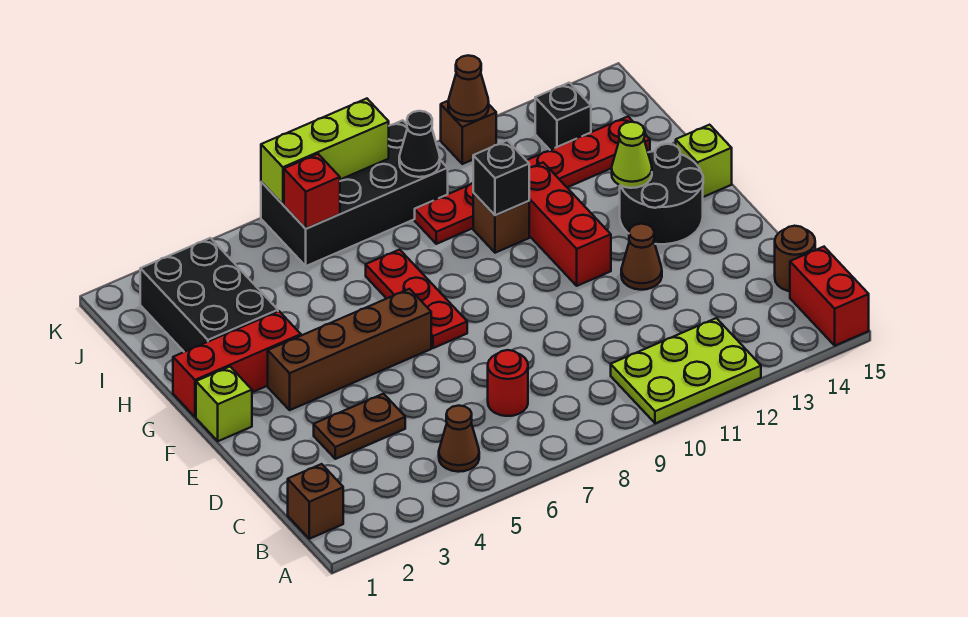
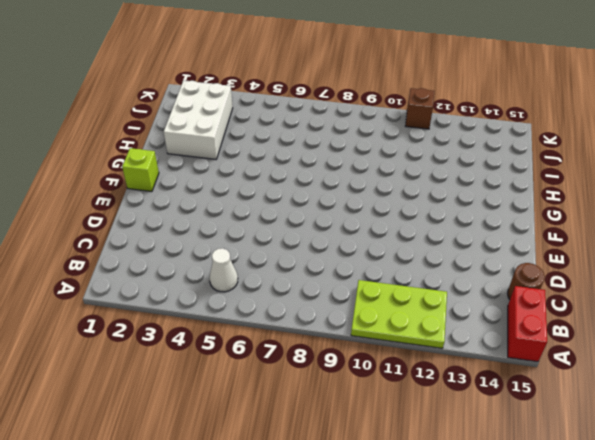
white 1x1 cone [209,248,238,292] -> brown 1x1 cone [439,406,479,472]
white 2x3 brick [164,81,233,159] -> black 2x3 brick [140,238,278,352]
none -> brown 1x1 brick [288,464,343,539]
none -> red 1x1 round brick [488,350,528,416]
none -> brown 1x2 plate [314,394,405,459]

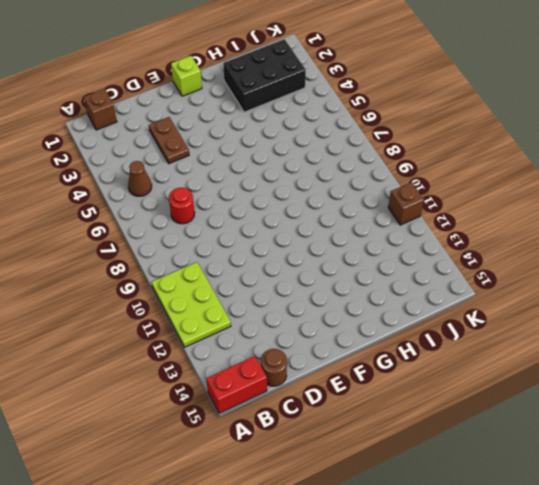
none -> brown 1x1 cone [621,224,662,290]
none -> brown 1x4 brick [268,289,431,410]
none -> red 1x3 plate [366,250,467,348]

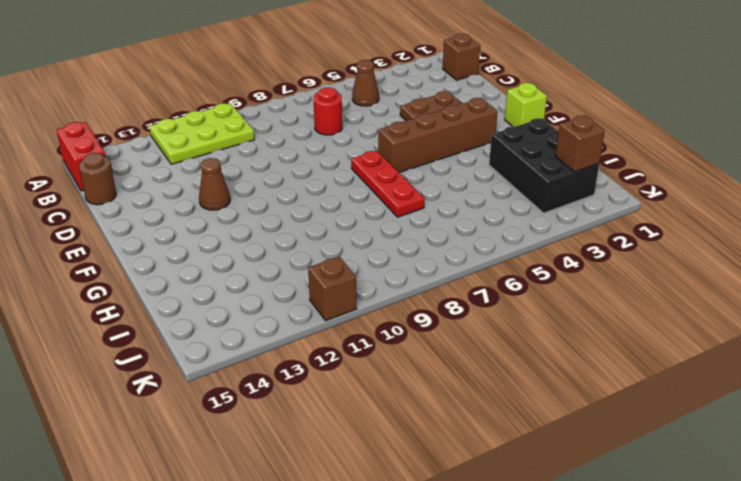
brown 1x1 brick [555,116,605,172] -> brown 1x1 brick moved to [473,193,529,253]
none -> red 1x3 brick [529,163,611,286]
none -> black 2x2 round brick [620,144,703,244]
none -> red 1x3 brick [173,311,301,417]

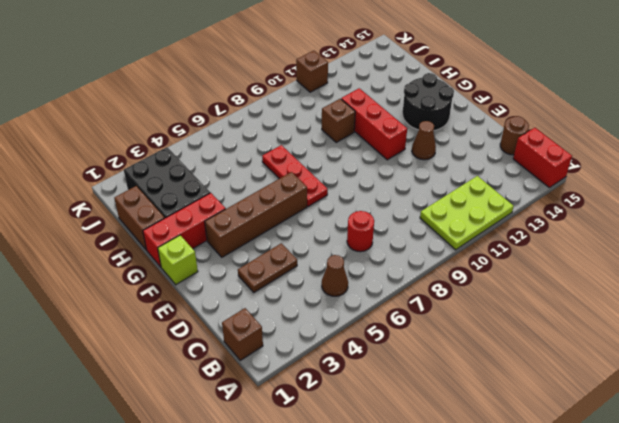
brown 1x2 brick [114,186,164,250] -> none
none -> lime 1x1 brick [676,125,732,197]
none -> red 1x6 plate [415,117,650,244]
none -> black 2x4 brick [261,120,448,266]

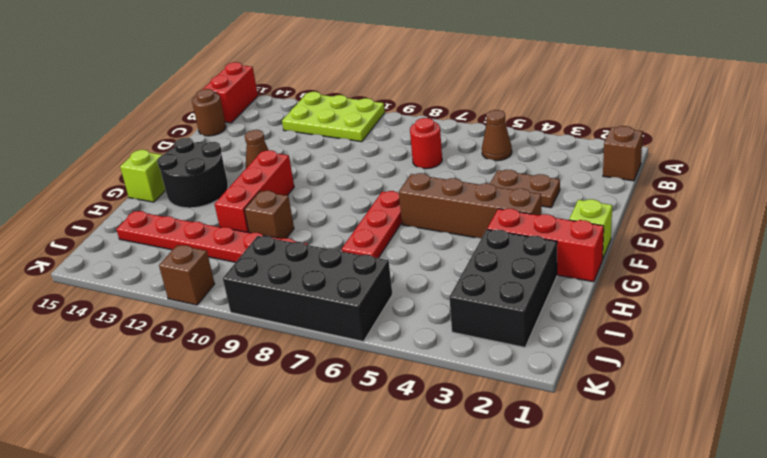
none -> black 1x1 brick [535,83,591,150]
none -> lime 1x1 cone [612,122,652,188]
none -> black 1x1 brick [473,140,529,215]

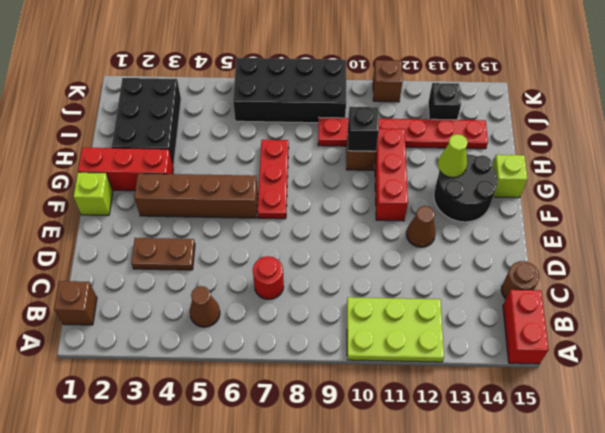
none -> red 1x1 brick [284,154,340,229]
none -> black 1x1 cone [399,111,440,177]
none -> lime 1x3 brick [261,99,389,204]

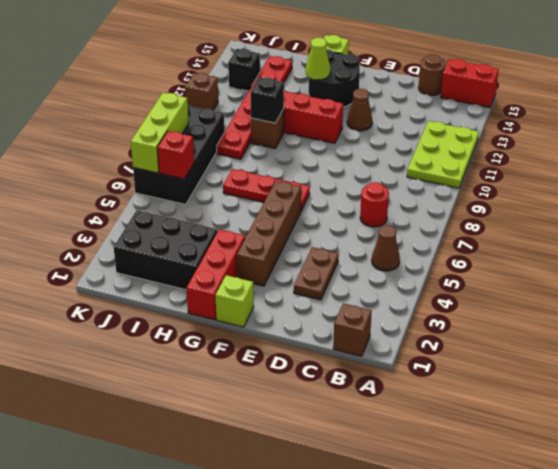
none -> black 1x1 cone [399,111,440,177]
none -> brown 1x1 cone [448,56,489,122]

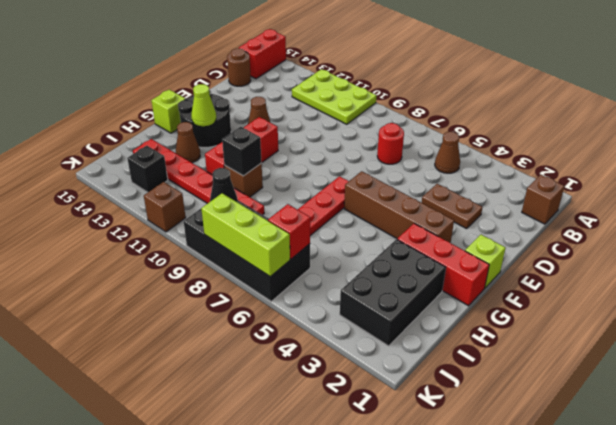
brown 1x1 cone [176,122,200,163] -> brown 1x1 cone moved to [448,56,489,122]

